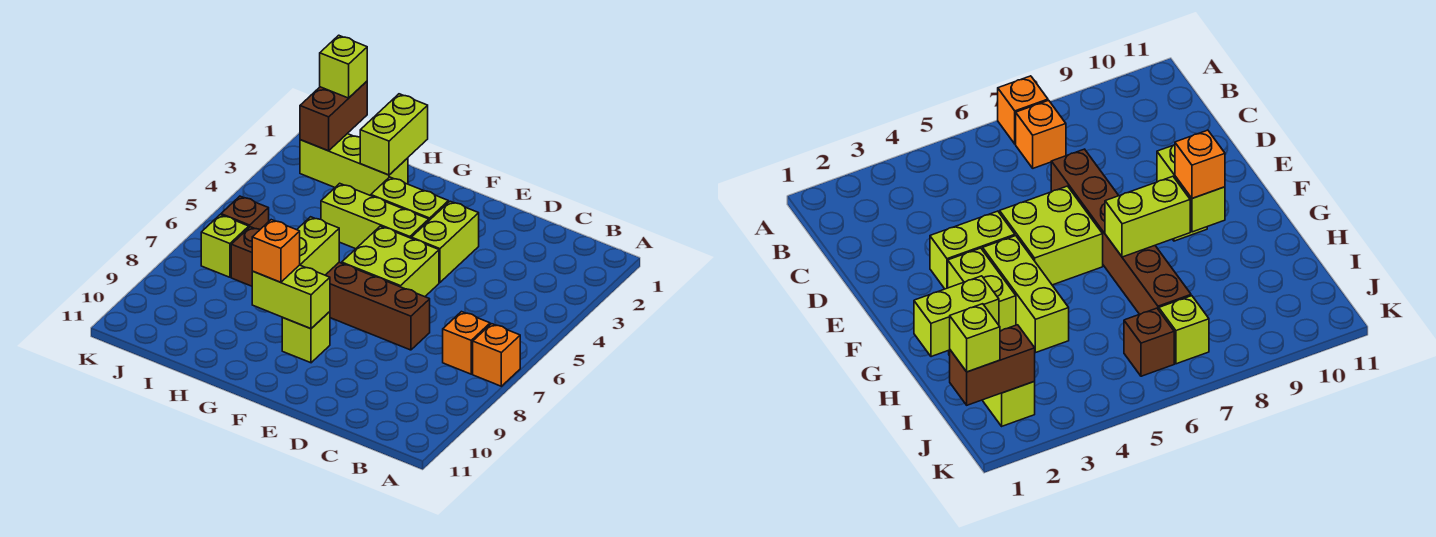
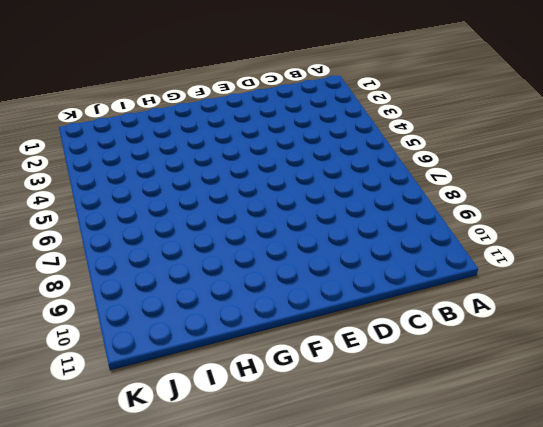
none -> orange 1x1 brick [473,324,520,386]
none -> orange 1x1 brick [443,312,490,374]
none -> brown 1x6 brick [231,227,430,350]

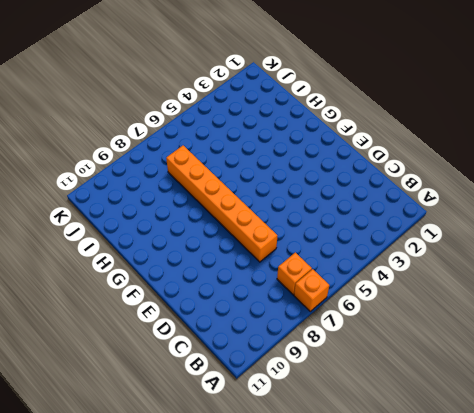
orange 1x6 brick [166,146,277,262] -> brown 1x6 brick [231,227,430,350]
none -> lime 1x2 brick [411,201,479,282]
none -> lime 2x2 brick [342,226,439,297]
none -> lime 1x2 brick [371,177,448,220]

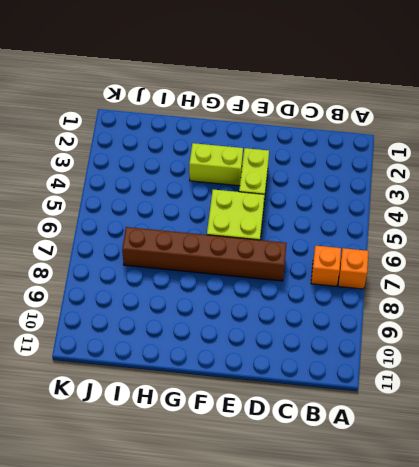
none -> lime 1x3 brick [321,183,429,249]
none -> lime 1x1 brick [282,312,330,363]
none -> lime 1x3 brick [300,134,408,196]

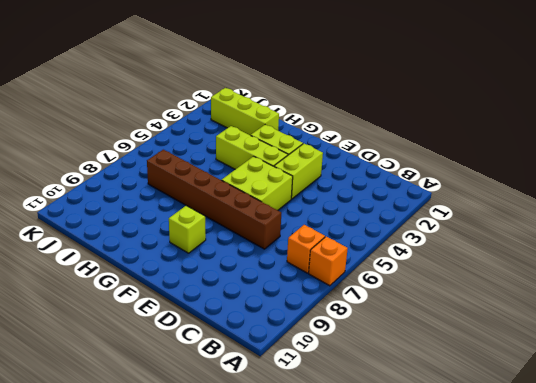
none -> brown 1x1 brick [221,196,269,229]
none -> lime 1x1 brick [201,215,249,277]
none -> lime 1x2 brick [252,265,330,329]

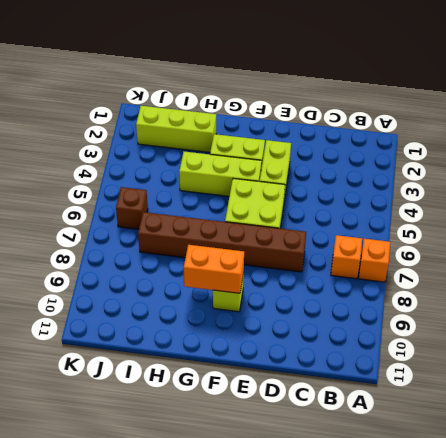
orange 1x2 brick [184,245,244,293] -> lime 1x2 brick [252,265,330,329]
none -> lime 1x1 brick [201,215,249,277]
none -> lime 1x2 brick [297,217,339,275]
none -> lime 1x2 brick [360,94,428,175]

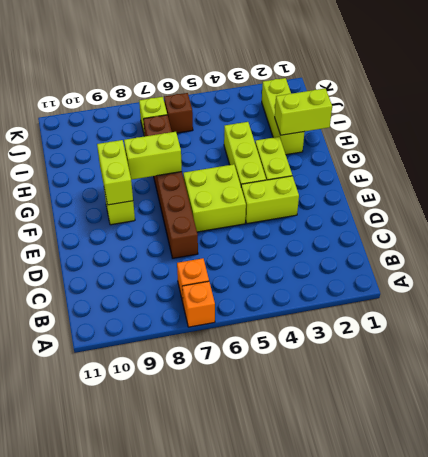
none -> brown 1x2 brick [300,81,367,151]
none -> orange 1x1 brick [252,220,300,282]
none -> lime 1x1 brick [320,35,367,98]

